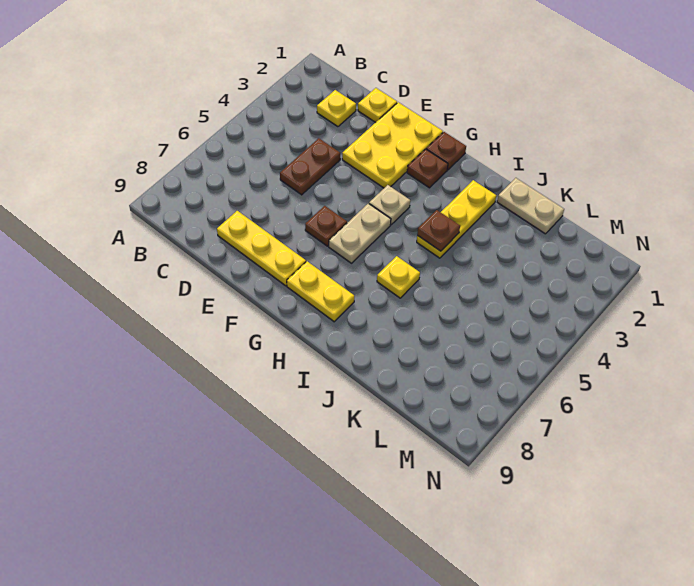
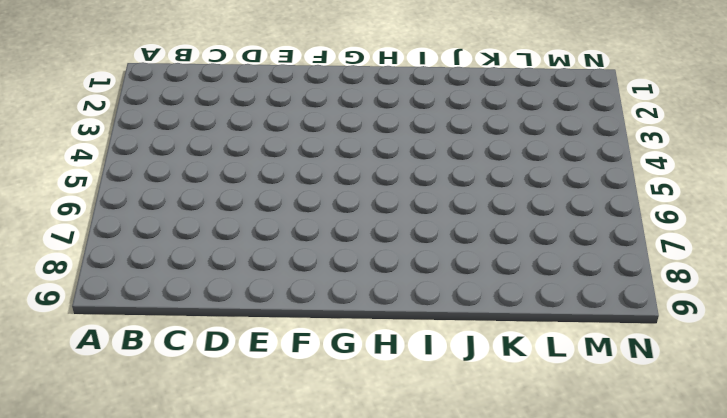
none -> yellow 1x1 plate [317,90,356,127]
none -> yellow 1x1 plate [358,88,397,122]
none -> brown 1x2 plate [280,138,340,195]

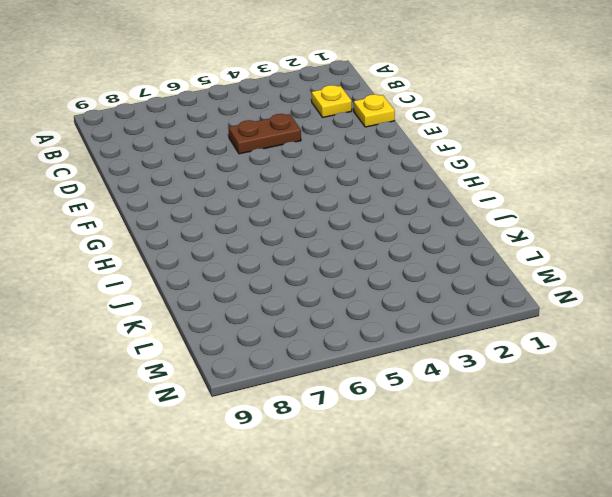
none -> yellow 1x3 plate [217,211,306,286]
none -> yellow 2x3 plate [342,102,443,188]
none -> brown 1x1 plate [305,206,347,246]

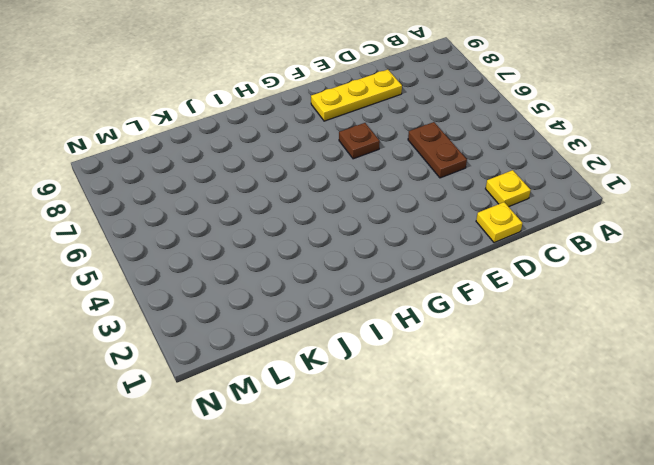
none -> yellow 2x3 plate [342,102,443,188]
none -> brown 1x1 plate [426,132,466,170]
none -> brown 1x1 plate [407,149,448,188]

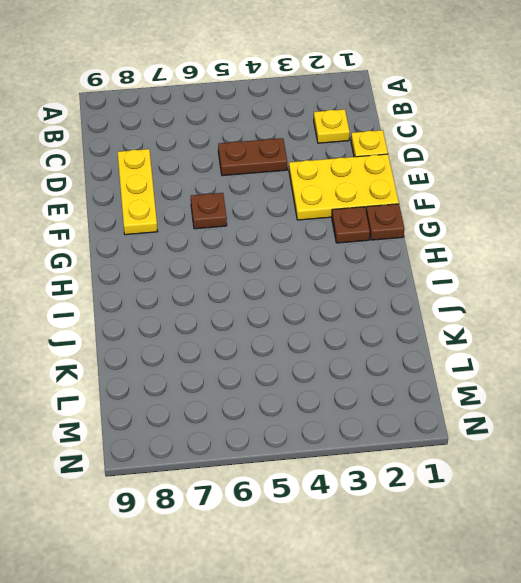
none -> tan 1x1 plate [369,185,410,225]
none -> tan 1x2 plate [329,203,391,263]
none -> yellow 1x2 plate [287,261,354,322]

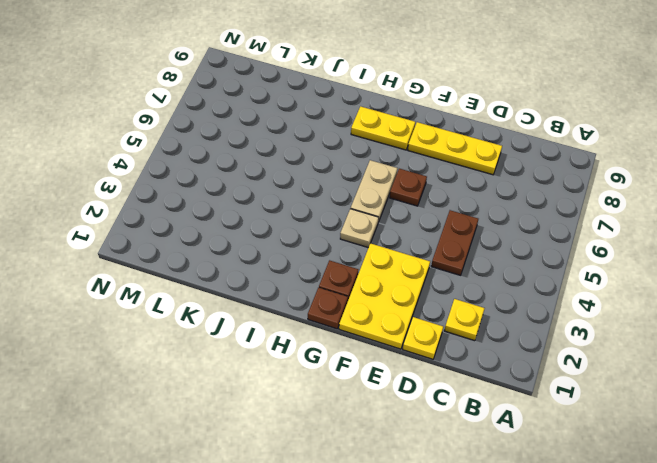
none -> yellow 1x3 plate [417,180,496,258]
none -> yellow 1x1 plate [377,256,420,298]
none -> tan 1x2 plate [497,178,564,234]

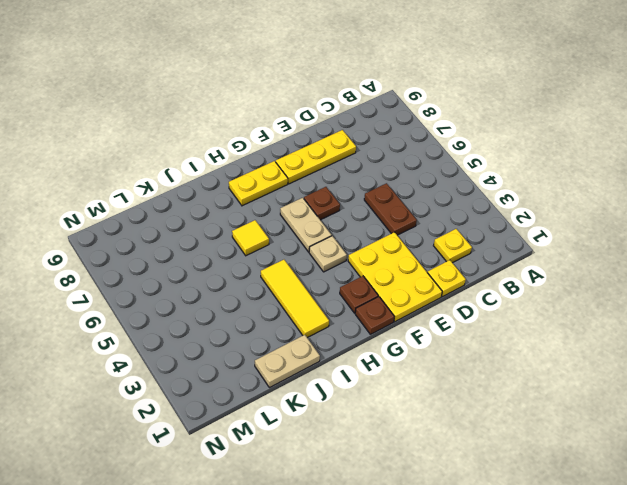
yellow 1x3 tile [261,260,329,338] -> yellow 1x3 plate [417,180,496,258]
yellow 1x1 tile [232,220,269,256] -> yellow 1x1 plate [377,256,420,298]
none -> brown 1x1 plate [417,210,460,251]

